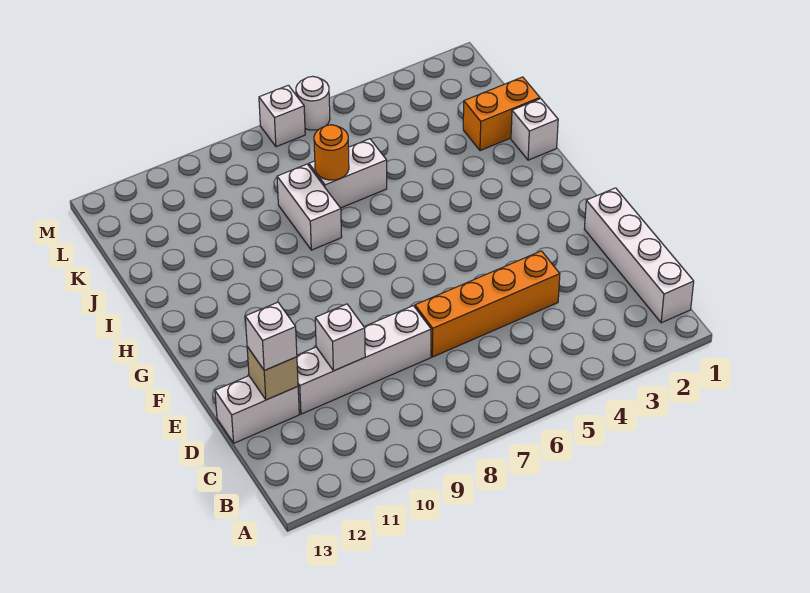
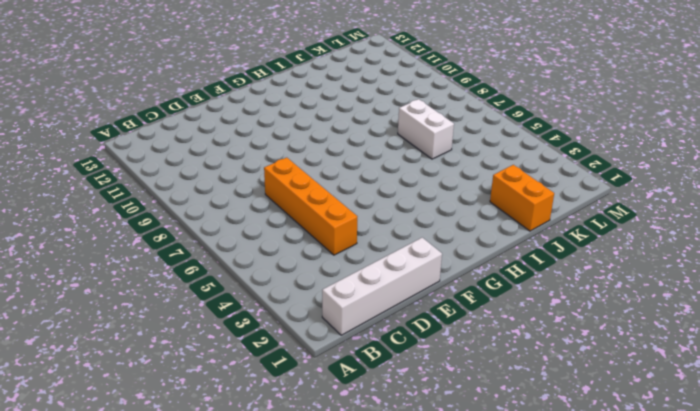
none -> white 1x4 brick [297,306,431,414]
none -> white 1x2 brick [215,376,299,443]
none -> white 1x1 brick [511,99,558,160]

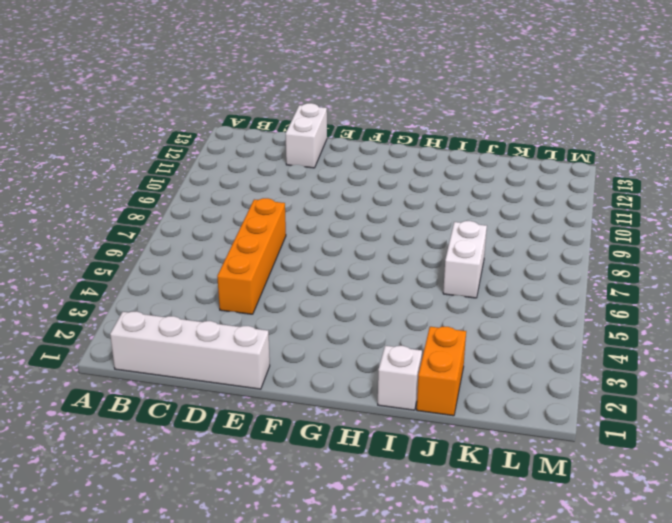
none -> white 1x4 brick [297,306,431,414]
none -> white 1x2 brick [277,164,342,250]
none -> white 1x1 round brick [296,76,330,130]

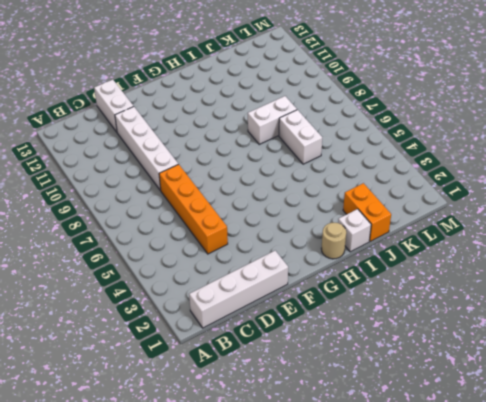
tan 1x1 round brick [321,223,346,259] -> none
none -> white 1x1 round brick [296,76,330,130]
none -> white 1x1 brick [259,85,305,147]
none -> white 1x1 brick [315,304,365,371]

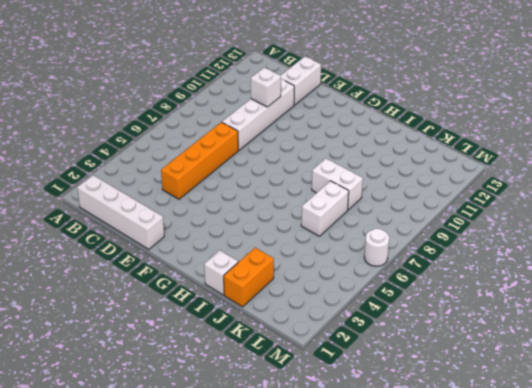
none -> white 1x1 brick [259,85,305,147]
none -> tan 1x1 brick [247,347,298,400]
none -> orange 1x1 round brick [314,125,349,180]

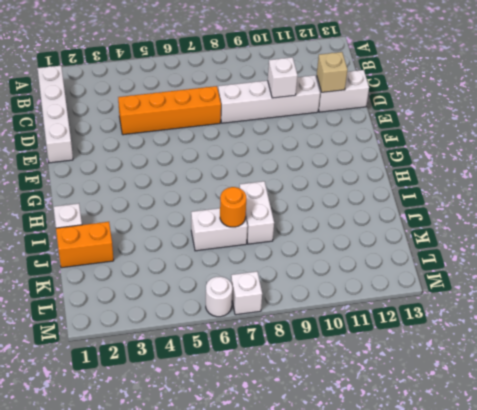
none -> white 1x1 brick [245,302,297,370]

